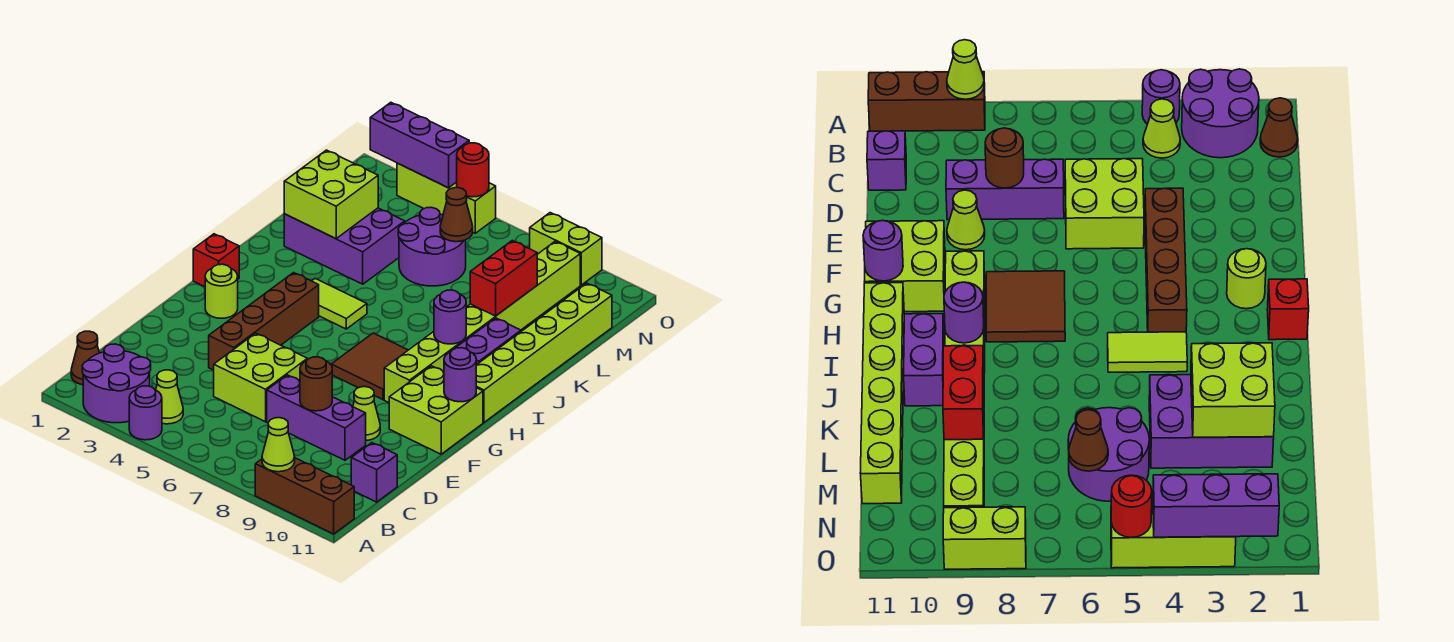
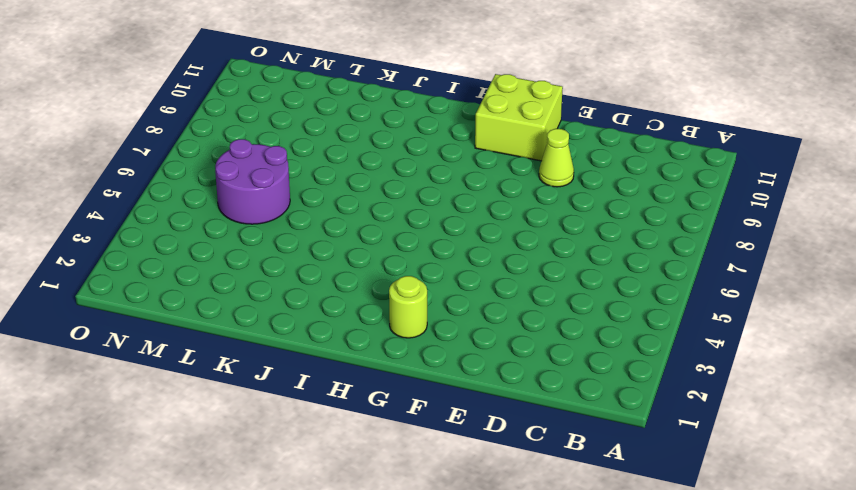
none -> purple 2x2 round brick [82,344,151,423]
none -> purple 1x1 round brick [129,386,162,440]
none -> brown 1x3 brick [255,458,354,534]
none -> brown 1x1 cone [71,331,99,385]

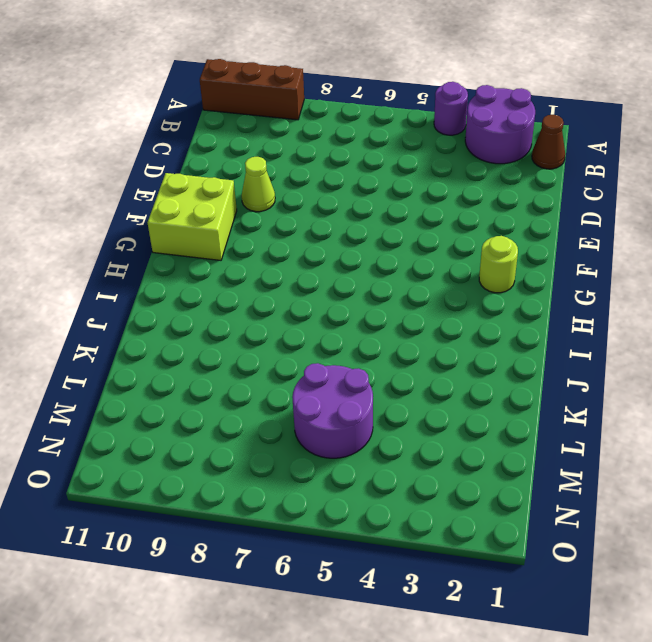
none -> lime 1x1 cone [156,370,183,424]
none -> purple 1x1 brick [351,443,397,502]
none -> lime 2x2 brick [214,333,307,422]
none -> purple 1x3 brick [267,375,366,460]

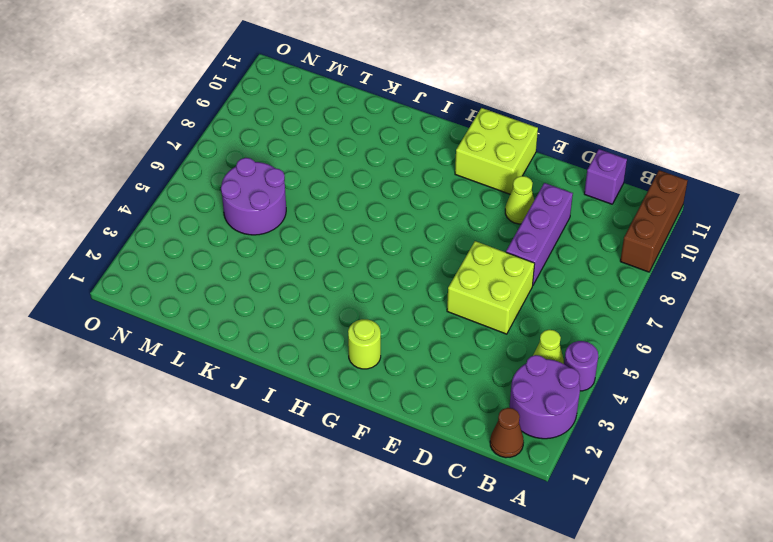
none -> brown 1x4 brick [209,273,319,370]
none -> brown 2x2 tile [331,333,408,400]
none -> lime 1x8 brick [384,241,580,402]
none -> red 1x1 brick [193,234,239,287]

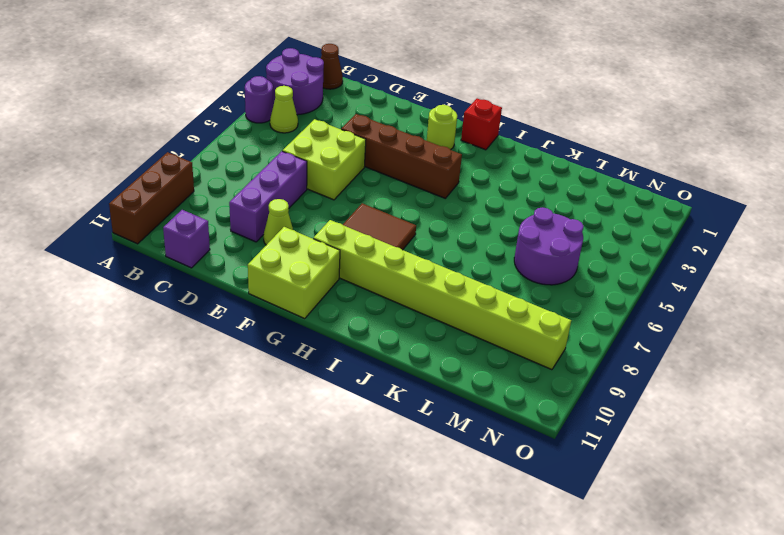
none -> lime 1x6 brick [476,283,612,422]
none -> lime 1x2 tile [312,279,367,329]
none -> purple 1x2 brick [455,318,521,365]
none -> purple 2x3 brick [284,208,405,284]

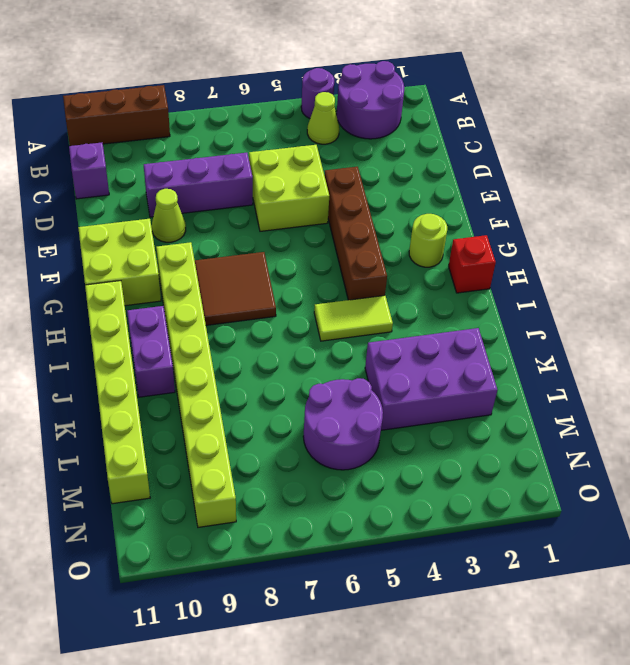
none -> brown 1x1 cone [71,331,99,385]
none -> lime 1x3 brick [397,163,496,233]
none -> lime 1x2 brick [530,213,602,285]
none -> lime 1x1 cone [262,418,295,472]

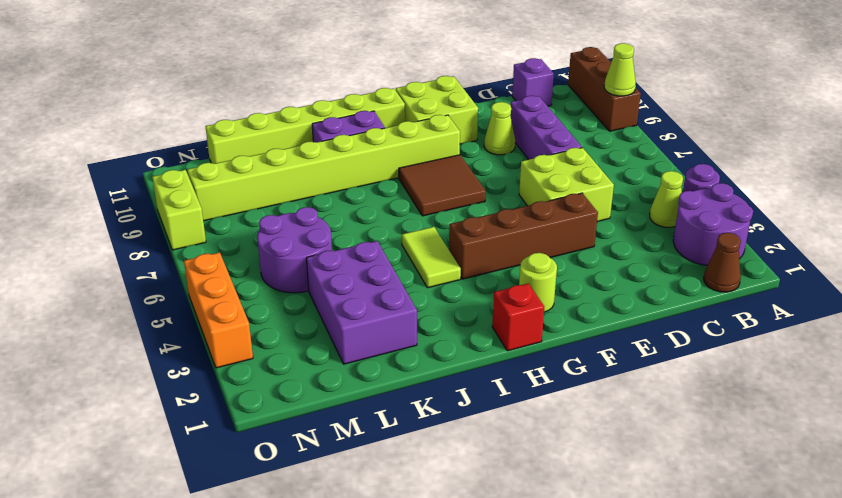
orange 1x3 brick [184,252,253,368] -> lime 1x3 brick [397,163,496,233]
none -> brown 1x1 round brick [300,357,332,411]
none -> purple 1x1 round brick [444,348,476,402]
none -> purple 1x1 round brick [434,290,466,344]
none -> lime 2x2 brick [284,150,378,239]

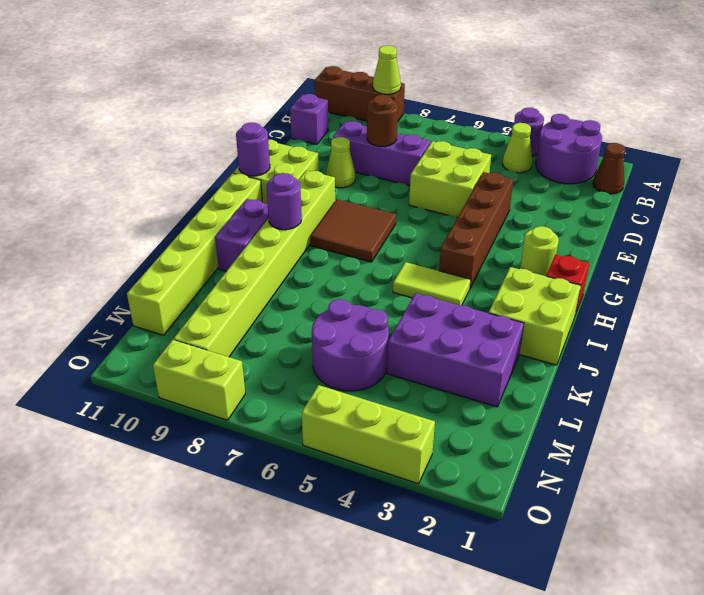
lime 2x2 brick [489,267,581,365] -> lime 2x2 brick moved to [284,150,378,239]
none -> red 1x2 brick [470,241,537,316]
none -> brown 1x1 cone [440,188,473,242]
none -> purple 1x3 brick [370,102,469,188]
none -> red 1x1 round brick [457,143,489,197]

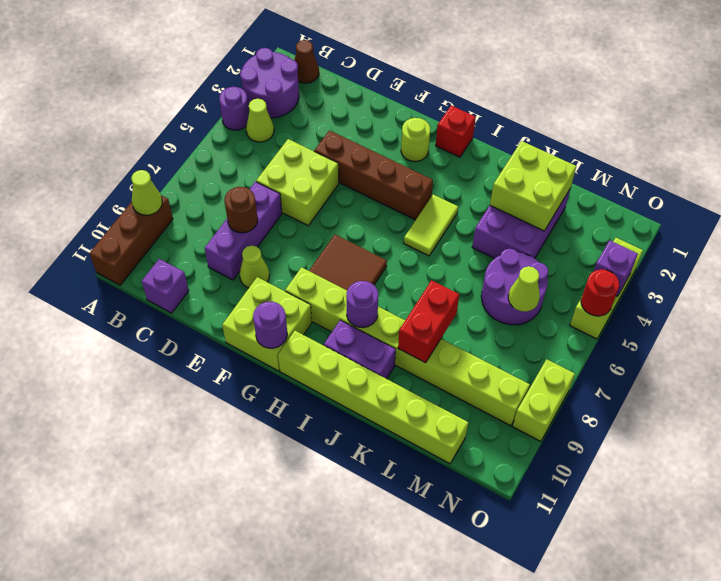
red 1x2 brick [398,280,459,363] -> red 1x2 brick turned to [470,241,537,316]
lime 1x1 cone [508,266,540,312] -> brown 1x1 cone [440,188,473,242]
purple 1x1 brick [594,240,638,296] -> purple 1x3 brick [370,102,469,188]

